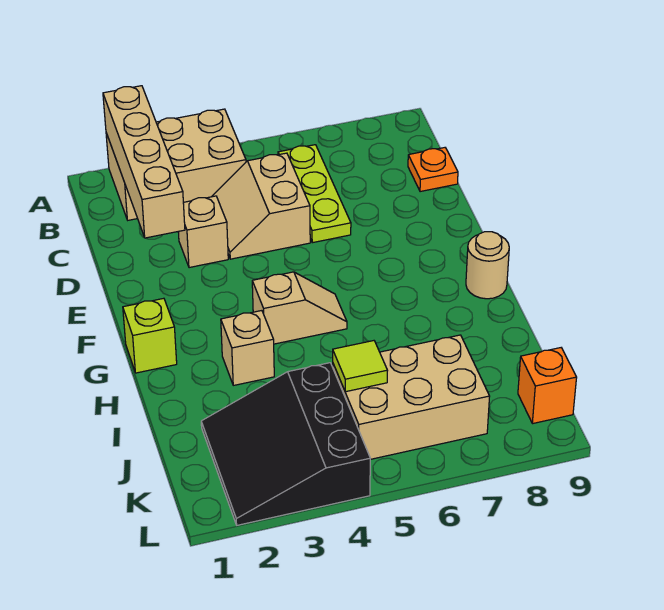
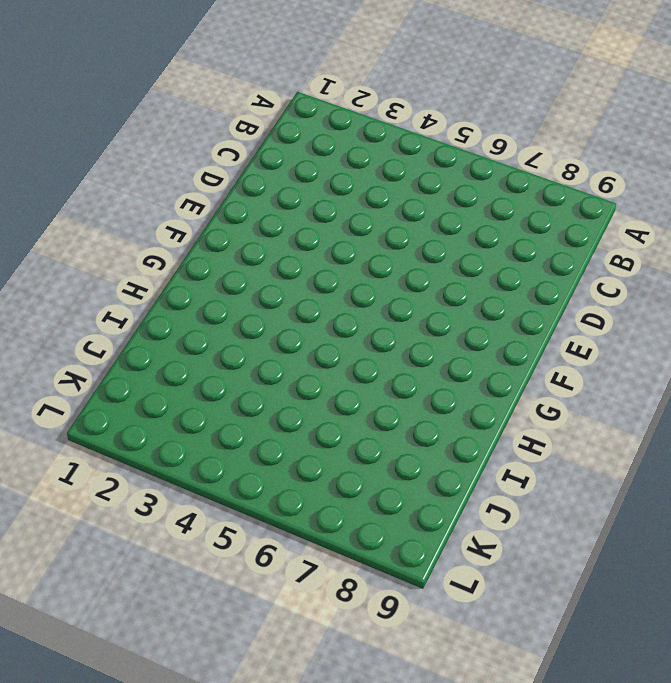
none -> tan 2x3 brick [106,109,246,220]
none -> lime 1x3 plate [278,145,351,243]
none -> tan 2x2 slope [212,153,310,259]

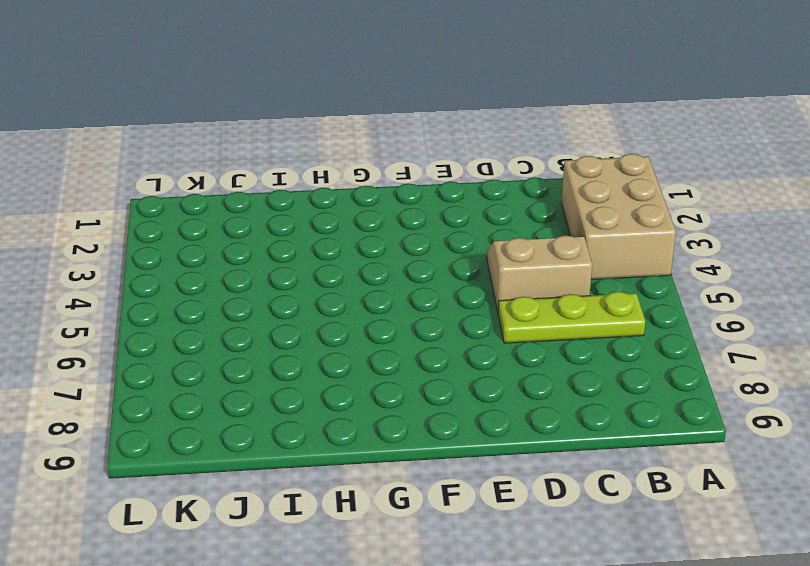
none -> orange 1x1 plate [408,148,458,192]
none -> tan 1x1 brick [178,196,228,268]
none -> lime 1x1 brick [123,298,177,373]

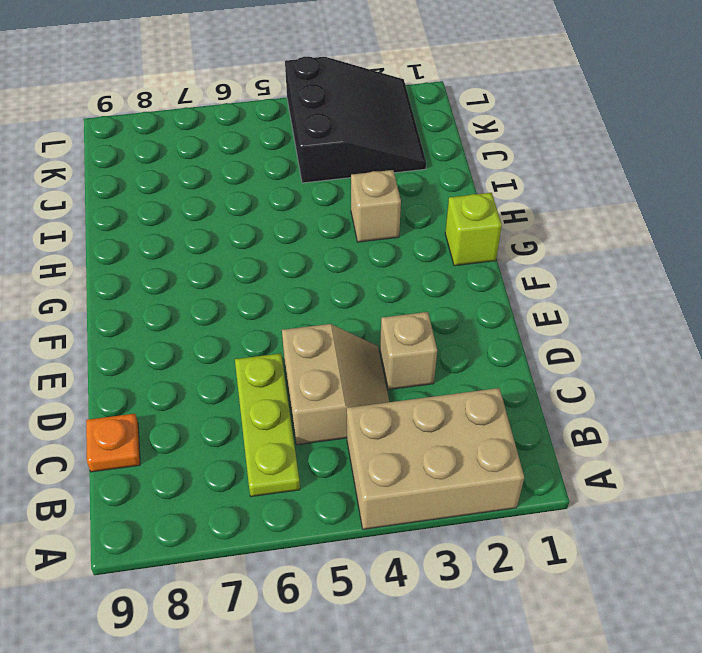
none -> tan 1x2 slope [252,272,347,344]
none -> tan 1x1 round brick [466,232,509,299]
none -> tan 2x3 brick [333,335,490,459]

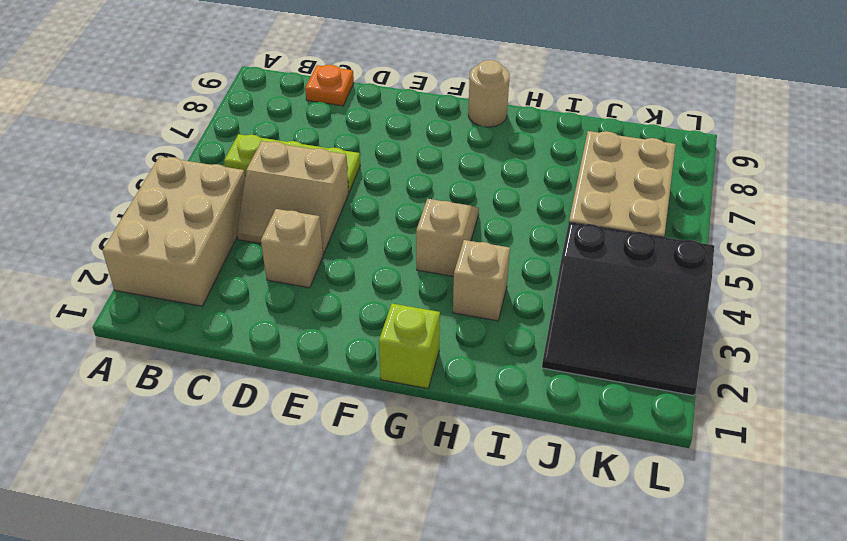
none -> orange 1x1 brick [518,348,577,424]
none -> tan 1x4 brick [103,86,185,238]
none -> lime 1x1 tile [333,341,388,392]

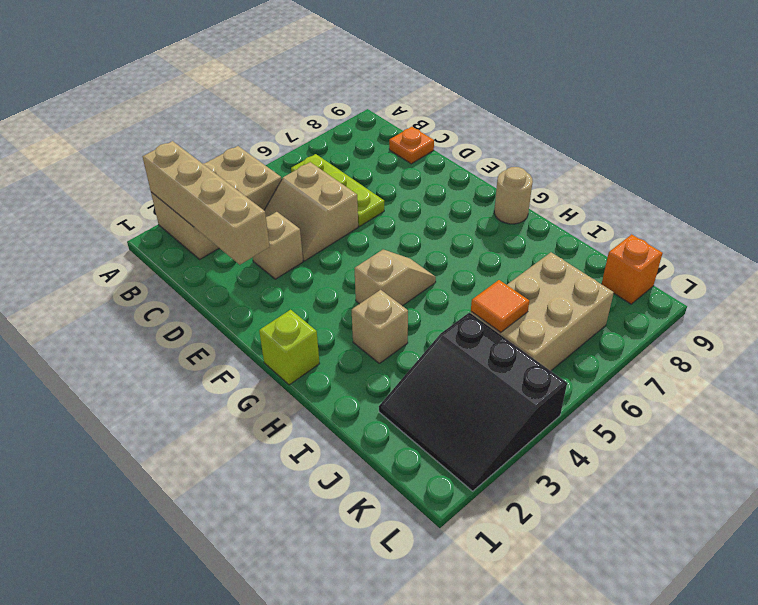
orange 1x1 tile [471,280,529,332] -> lime 1x1 tile [333,341,388,392]

